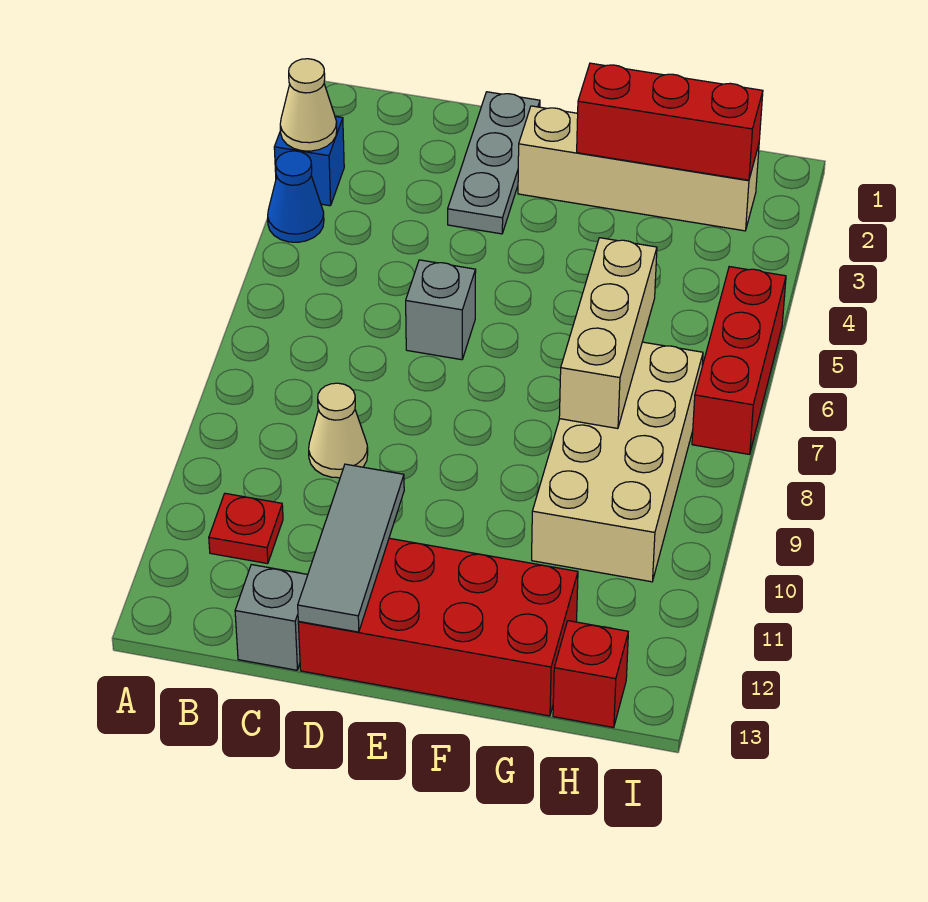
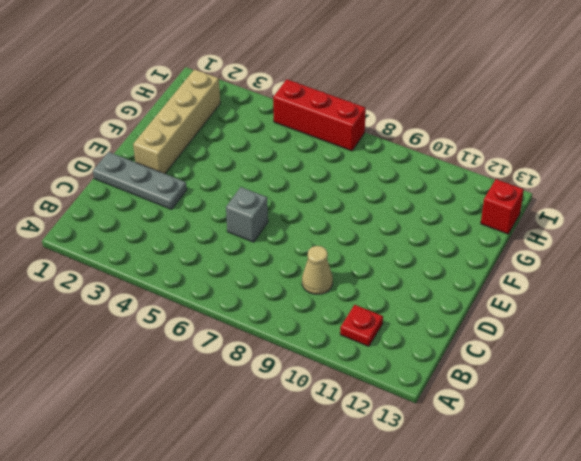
none -> blue 1x1 brick [274,116,344,206]
none -> blue 1x1 cone [268,151,324,242]
none -> grey 1x1 brick [235,565,308,670]

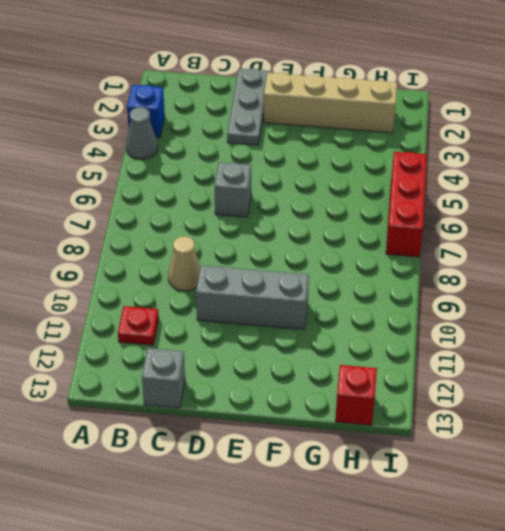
grey 1x1 cone [126,107,158,159] -> blue 1x1 cone [268,151,324,242]
grey 1x3 brick [196,265,309,329] -> none
none -> red 2x4 brick [298,538,578,716]
none -> tan 2x4 brick [532,342,703,582]
none -> tan 1x1 cone [280,59,337,151]

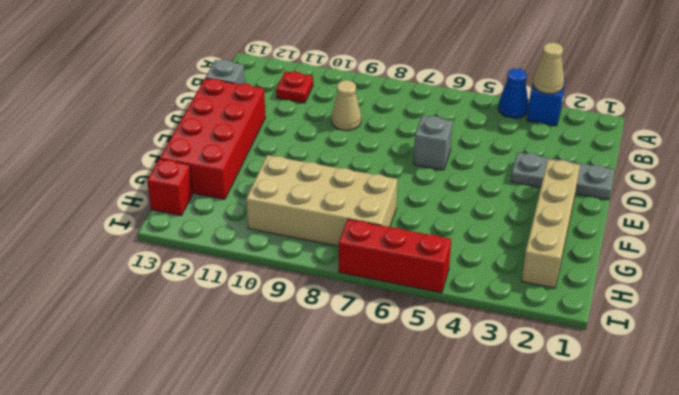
none -> grey 1x3 tile [298,464,404,632]
none -> red 1x3 brick [577,63,763,180]
none -> tan 1x3 brick [559,238,657,429]

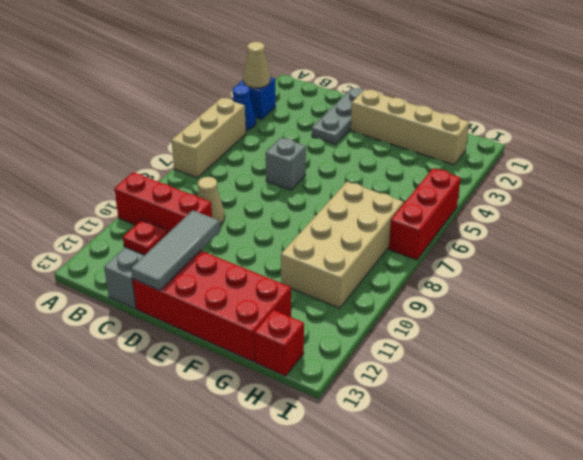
tan 1x3 brick [172,98,246,178] -> tan 1x3 brick moved to [559,238,657,429]
red 1x3 brick [114,172,212,234] -> red 1x3 brick moved to [577,63,763,180]

